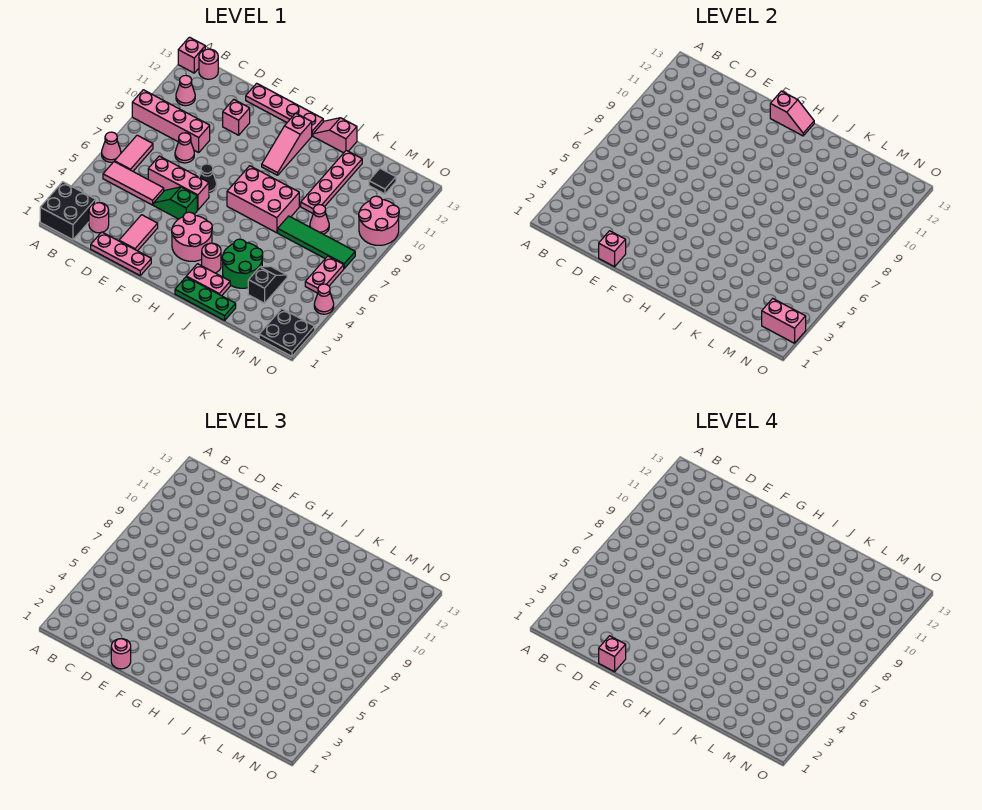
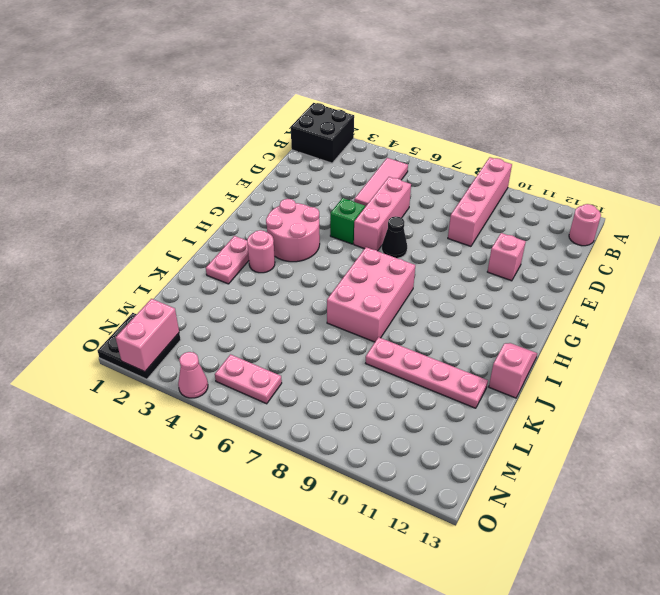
none -> pink 1x1 cone [102,132,121,162]
none -> pink 1x1 brick [178,37,205,73]
none -> pink 1x2 tile [115,135,153,171]
none -> pink 1x1 cone [176,75,195,106]

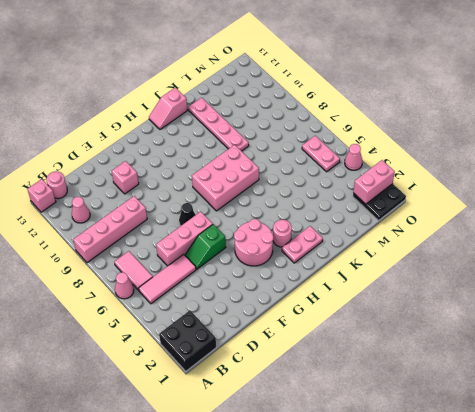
none -> pink 1x1 round brick [89,203,109,233]
none -> pink 1x3 plate [91,232,151,276]
none -> pink 1x1 cone [175,133,194,163]
none -> pink 1x2 tile [119,215,158,251]

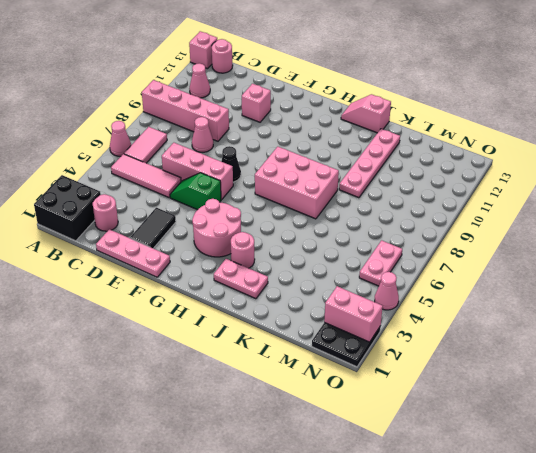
black 1x2 tile [130,208,176,248] -> pink 1x2 tile [119,215,158,251]
none -> pink 1x4 plate [246,83,323,136]
none -> pink 1x3 slope [262,113,312,175]
none -> green 1x3 plate [175,277,236,320]
none -> green 2x2 round brick [222,239,263,288]

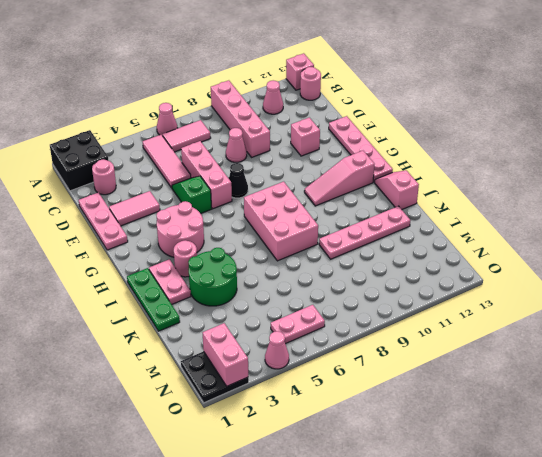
none -> green 1x4 tile [278,216,355,268]
none -> black 1x2 slope [248,266,287,303]
none -> pink 1x1 cone [310,205,329,234]
none -> black 1x1 tile [369,168,396,194]

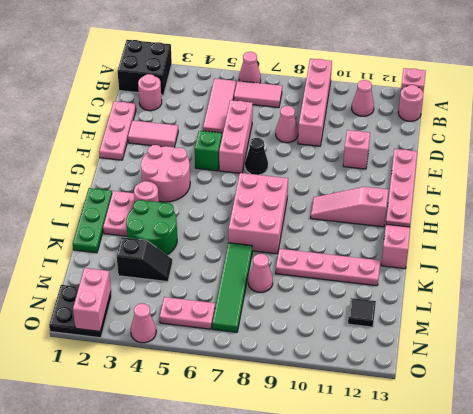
none -> pink 2x2 round brick [359,196,399,245]
none -> pink 1x1 brick [599,231,626,267]
none -> pink 1x2 slope [770,91,814,136]
none -> pink 1x1 round brick [111,638,131,669]

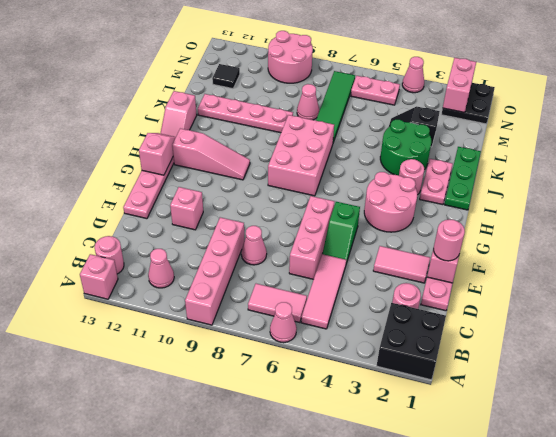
none -> black 1x1 cone [199,164,217,194]
none -> pink 1x1 brick [599,636,626,672]

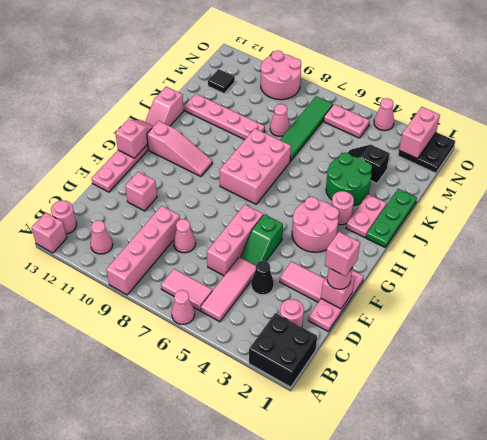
black 1x1 cone [251,261,274,295] -> black 1x1 cone moved to [199,164,217,194]

